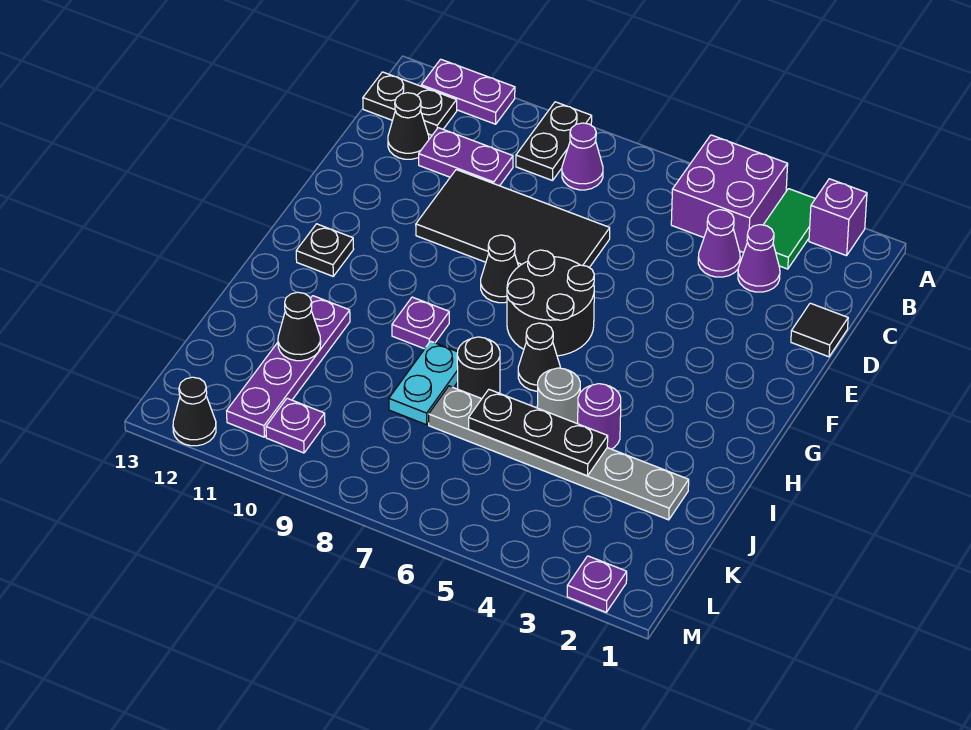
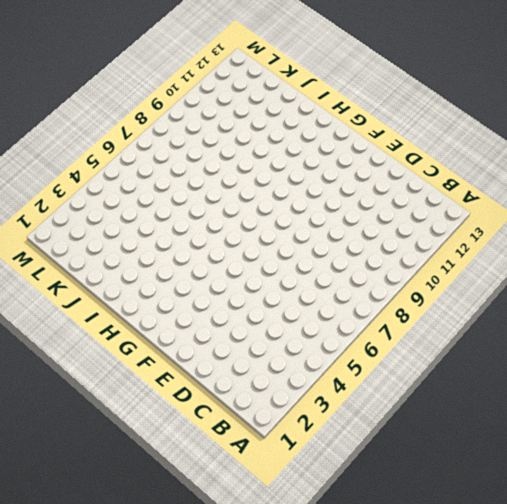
none -> purple 1x1 brick [809,179,867,256]
none -> green 1x2 tile [763,189,815,269]
none -> purple 2x2 brick [671,135,788,253]

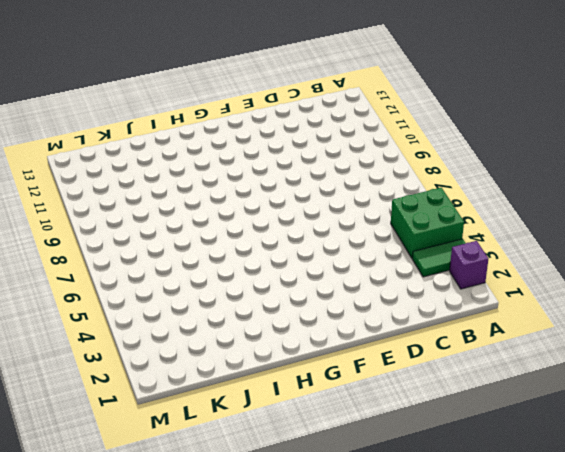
green 2x2 brick [391,188,464,258] -> purple 2x2 brick [671,135,788,253]
none -> black 1x2 plate [516,102,592,181]
none -> purple 1x2 plate [421,59,515,124]
none -> purple 1x1 cone [562,123,603,190]

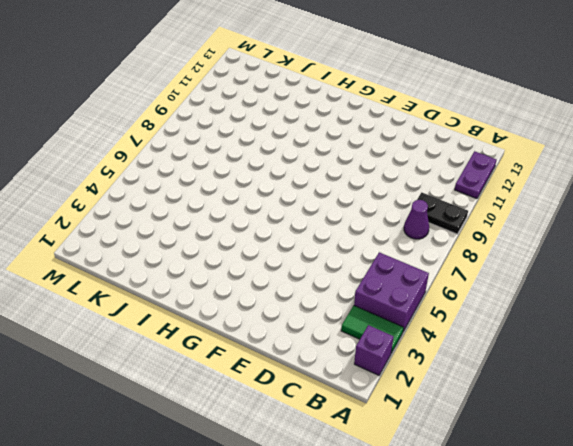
none -> black 1x2 plate [363,72,457,135]
none -> purple 1x1 cone [738,225,780,292]
none -> purple 1x1 cone [698,210,740,277]

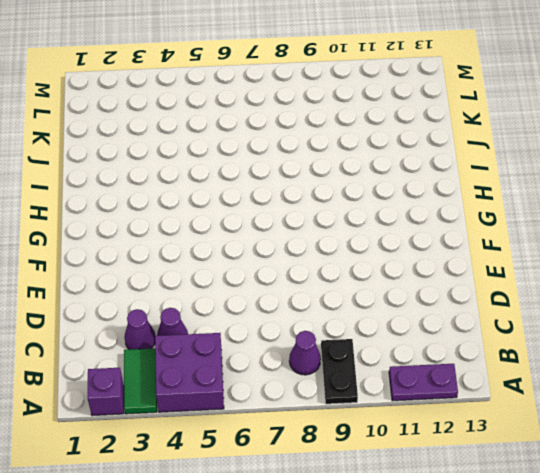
none -> black 1x2 plate [363,72,457,135]
none -> purple 1x2 plate [419,128,513,186]
none -> black 1x1 cone [388,93,429,159]

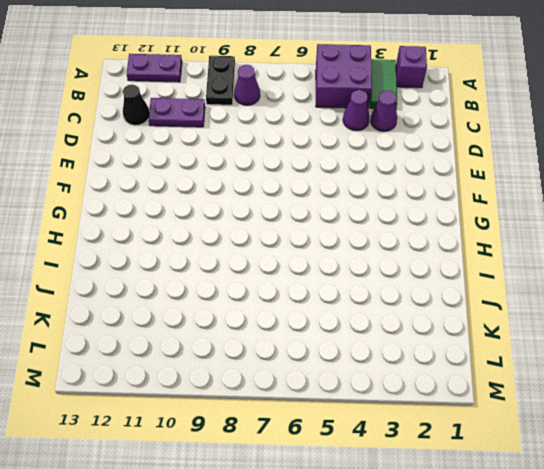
none -> black 1x2 plate [363,72,457,135]
none -> black 1x1 tile [791,303,848,357]
none -> black 2x4 tile [416,170,610,268]

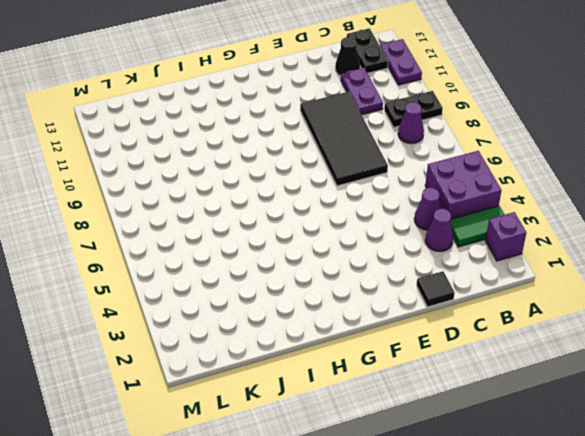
none -> black 2x2 round brick [507,250,594,356]
none -> black 1x1 cone [481,235,519,303]
none -> black 1x1 plate [296,224,354,276]

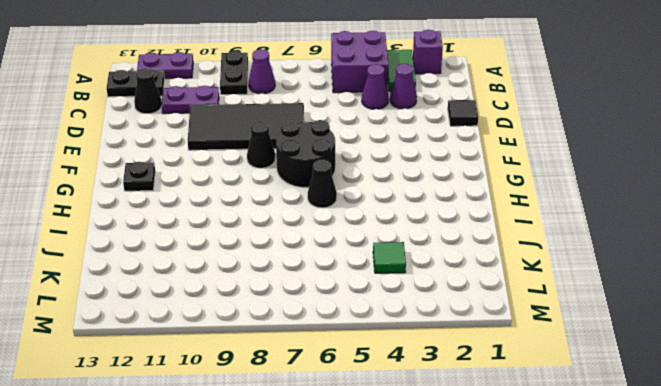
green 1x1 tile [373,242,406,273] -> none
none -> purple 1x1 plate [392,297,449,349]
none -> purple 1x1 round brick [578,384,621,449]
none -> grey 1x1 round brick [537,368,580,424]

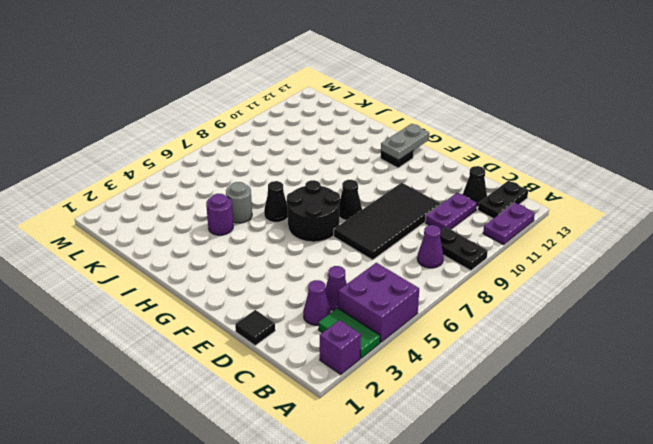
grey 1x2 plate [381,124,429,160] -> none
none -> purple 1x1 plate [392,297,449,349]
none -> black 1x1 round brick [457,337,500,399]
none -> cyan 1x2 plate [389,341,458,425]

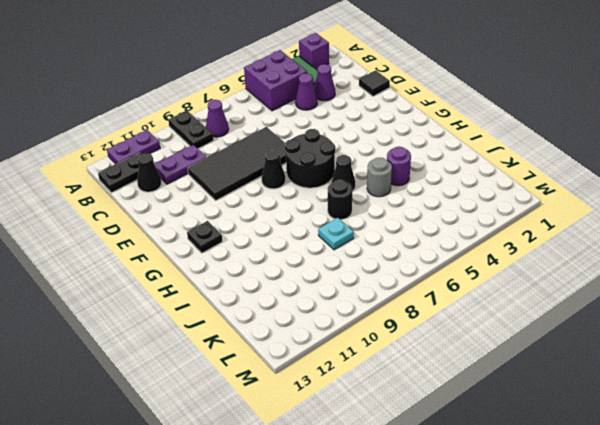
cyan 1x1 plate [318,218,354,250] -> cyan 1x2 plate [389,341,458,425]
none -> purple 1x1 plate [392,297,449,349]
none -> purple 1x4 plate [227,296,350,437]
none -> grey 1x6 plate [429,386,689,520]

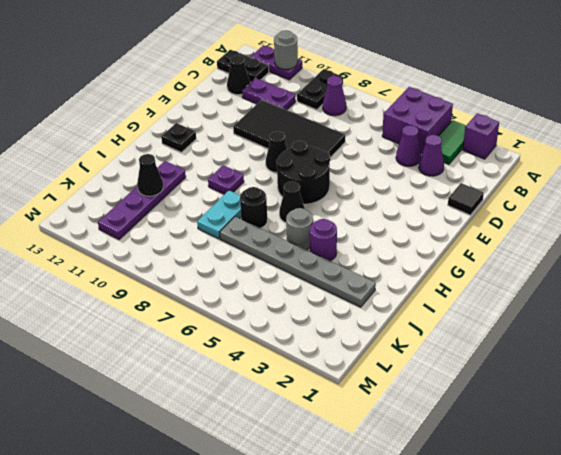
grey 1x1 round brick [274,30,298,69] -> none
none -> purple 1x1 plate [266,398,325,453]
none -> purple 1x1 plate [567,556,627,612]
none -> black 1x1 cone [173,377,216,446]

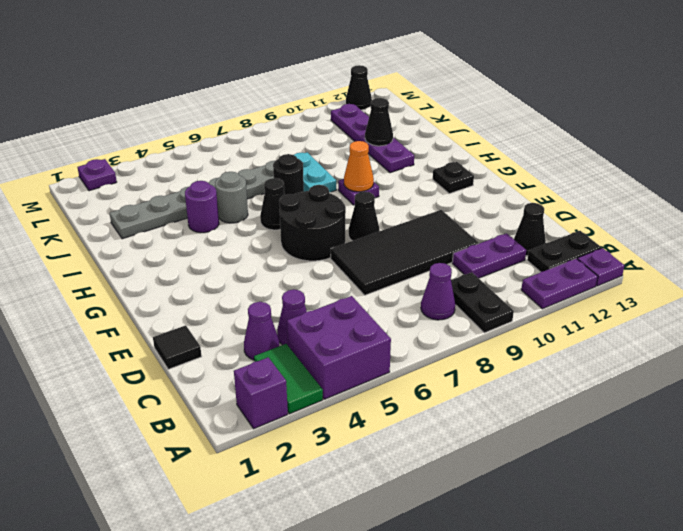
purple 1x1 plate [577,248,624,286] -> purple 1x1 plate moved to [266,398,325,453]
orange 1x1 cone [344,141,374,192] -> none
none -> black 1x3 plate [469,390,608,476]

